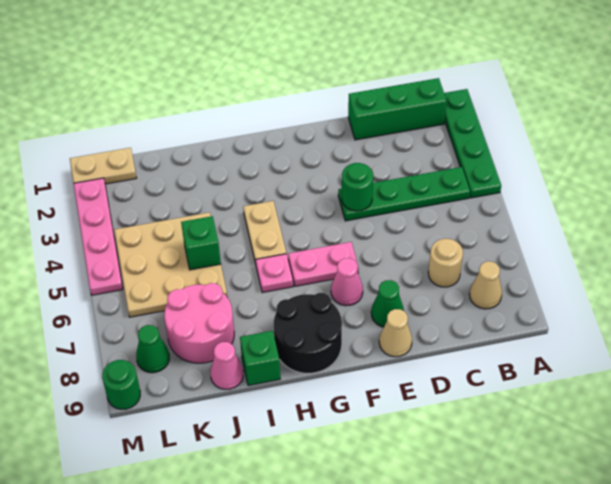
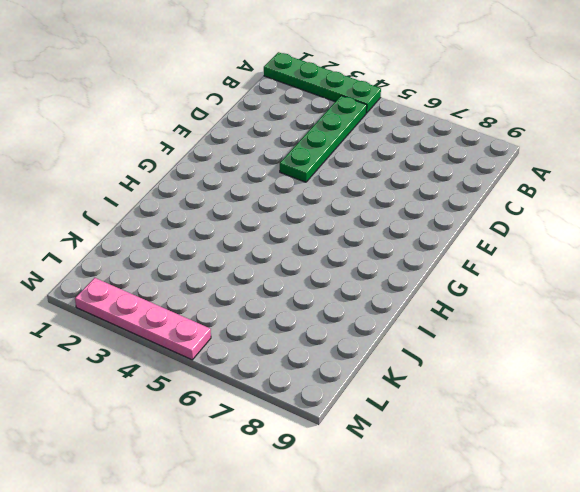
none -> green 1x3 brick [348,78,447,140]
none -> tan 1x1 cone [469,261,502,309]
none -> tan 1x1 round brick [428,239,463,287]

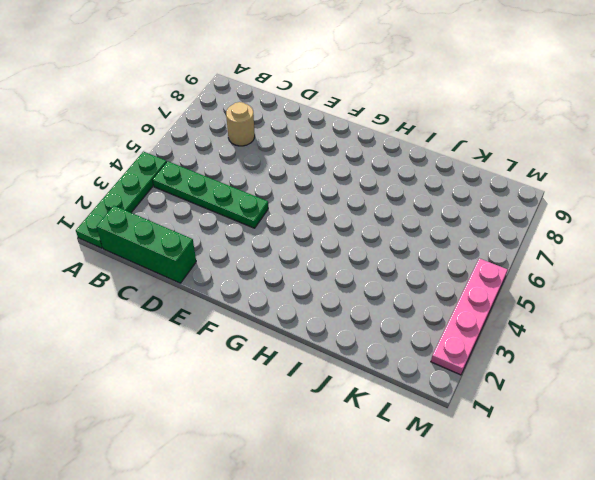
none -> tan 1x1 cone [469,261,502,309]
none -> green 1x1 cone [371,280,404,327]
none -> tan 1x1 cone [379,309,412,357]

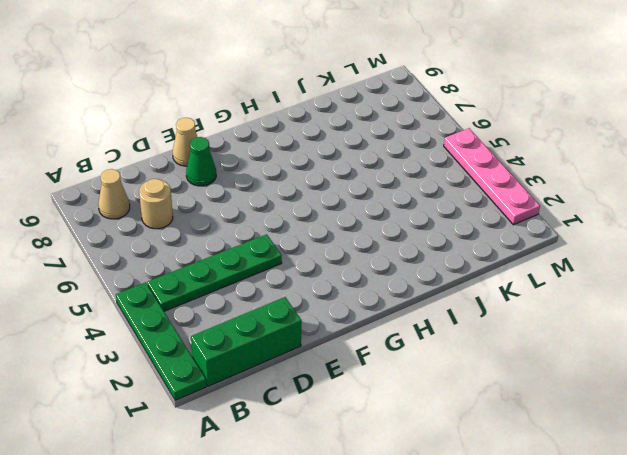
none -> pink 1x2 plate [288,242,359,286]
none -> pink 1x1 cone [331,258,363,306]
none -> black 2x2 round brick [274,293,342,373]

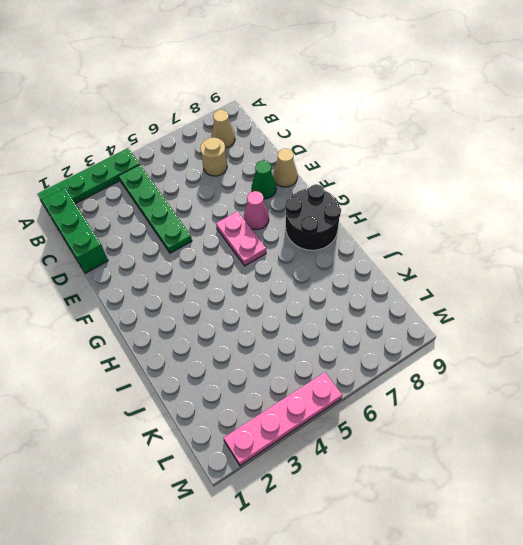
none -> tan 1x2 plate [243,201,286,264]
none -> pink 1x1 plate [256,254,293,293]
none -> green 1x1 brick [240,331,280,386]

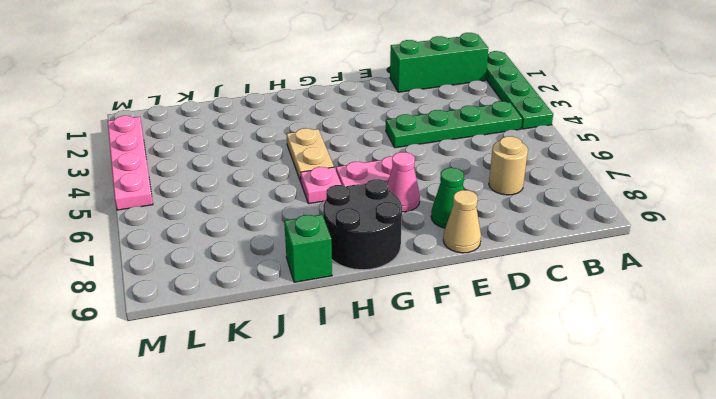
none -> tan 1x1 cone [469,261,502,309]
none -> tan 3x3 plate [114,213,227,317]
none -> pink 2x2 round brick [164,283,234,363]

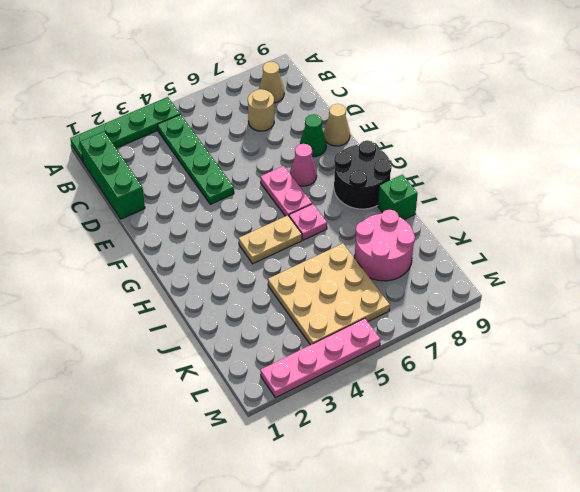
none -> pink 1x1 cone [210,342,243,389]
none -> tan 1x2 plate [70,148,136,184]
none -> green 1x1 cone [136,325,169,373]

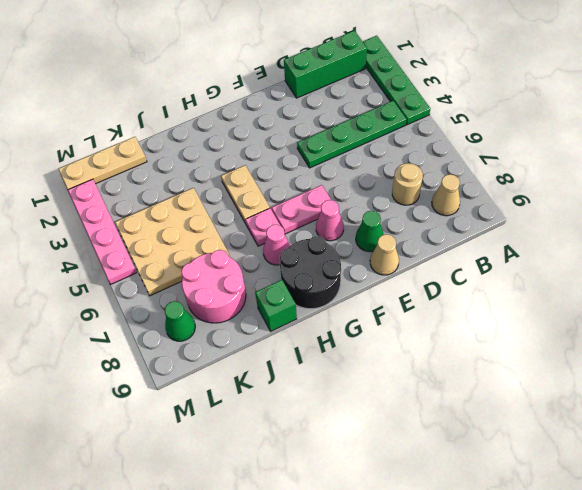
pink 1x1 cone [263,225,290,265] -> pink 1x1 cone moved to [210,342,243,389]
tan 1x3 plate [59,137,147,189] -> tan 1x2 plate [70,148,136,184]
none -> green 1x1 round brick [102,360,140,409]
none -> green 1x1 round brick [342,163,373,211]
none -> green 1x1 brick [181,216,221,270]

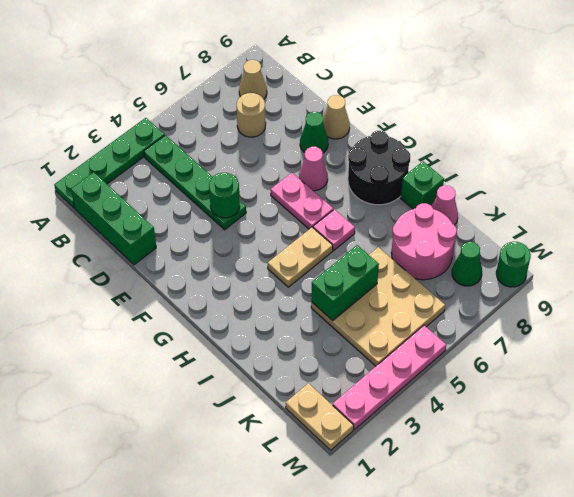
green 1x2 brick [311,245,379,321] -> green 1x1 brick [181,216,221,270]

